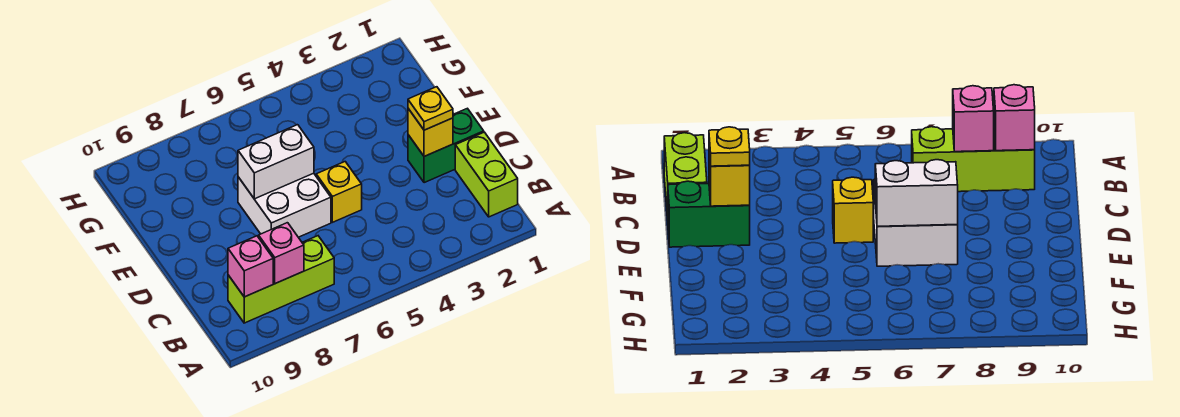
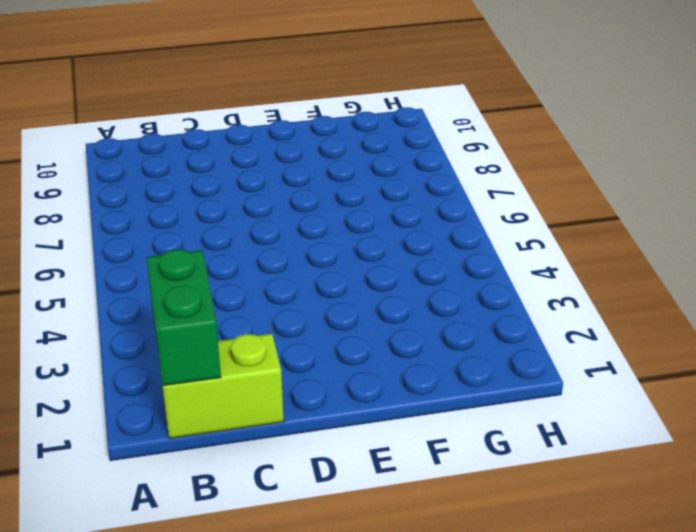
green 1x2 brick [146,250,221,386] -> green 1x2 brick moved to [408,108,484,183]
none -> lime 1x3 brick [228,236,334,323]
none -> yellow 1x1 brick [316,162,362,222]

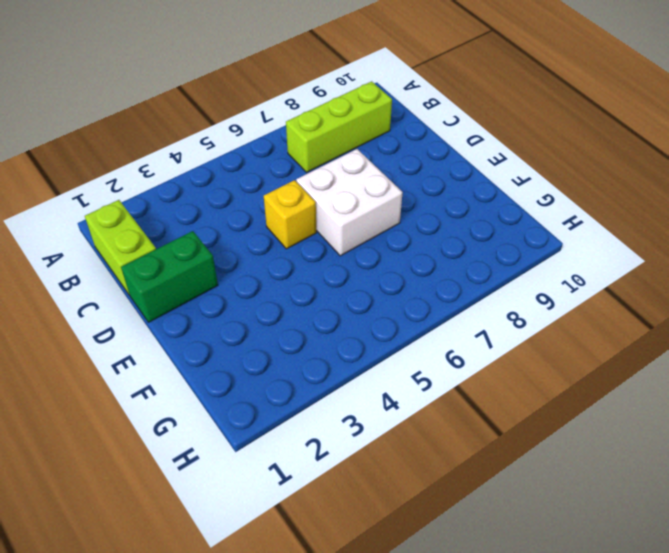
none -> pink 1x1 brick [259,223,304,284]
none -> pink 1x1 brick [228,236,273,297]

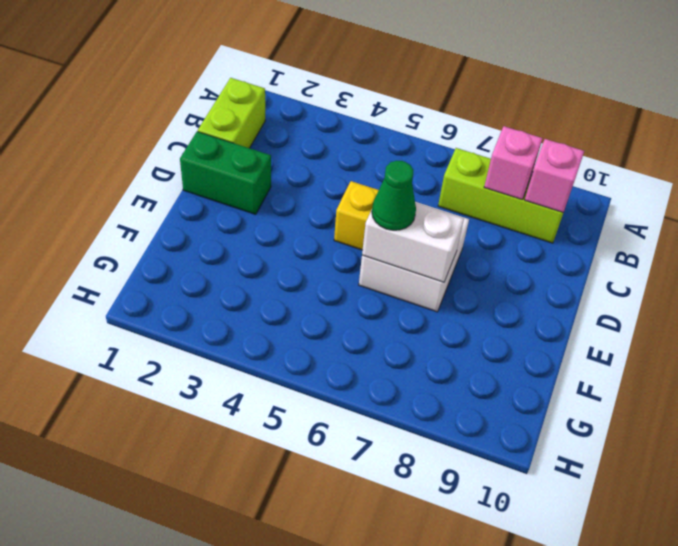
green 1x1 cone [372,161,416,230] -> none
none -> yellow 1x1 brick [408,109,453,156]
none -> yellow 1x1 plate [408,87,453,130]

